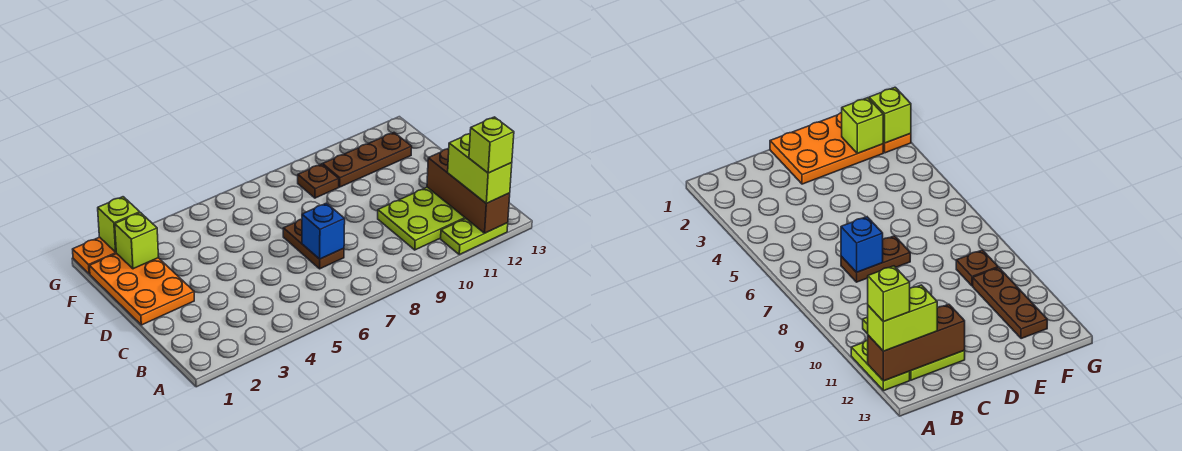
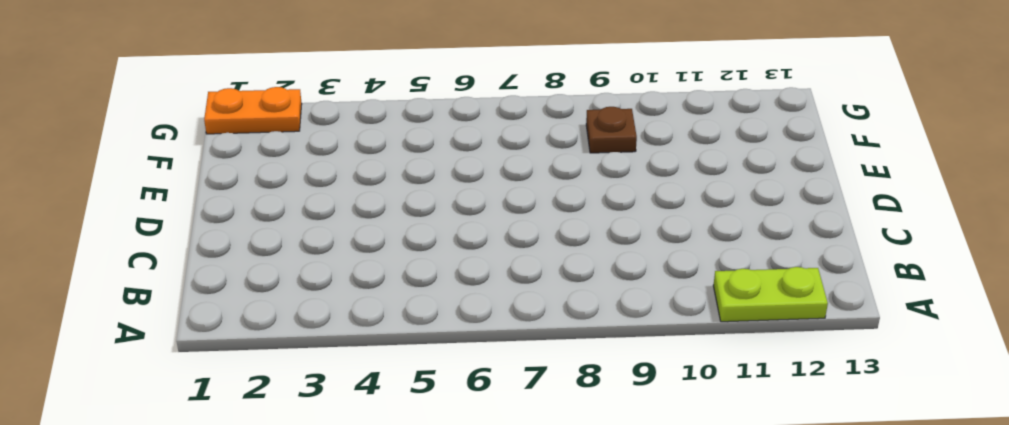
none -> lime 2x3 plate [378,187,466,250]
none -> brown 1x2 plate [283,219,344,269]
none -> orange 2x3 plate [89,253,194,325]

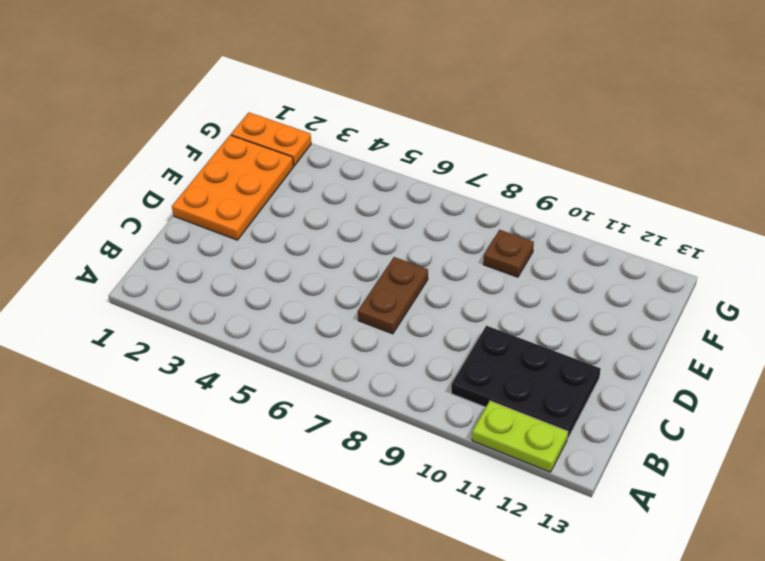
black 2x3 plate [451,326,601,439] -> lime 2x3 plate [378,187,466,250]
none -> brown 1x3 plate [323,133,412,187]
none -> brown 1x3 brick [427,149,510,233]
none -> blue 1x1 brick [302,203,345,259]

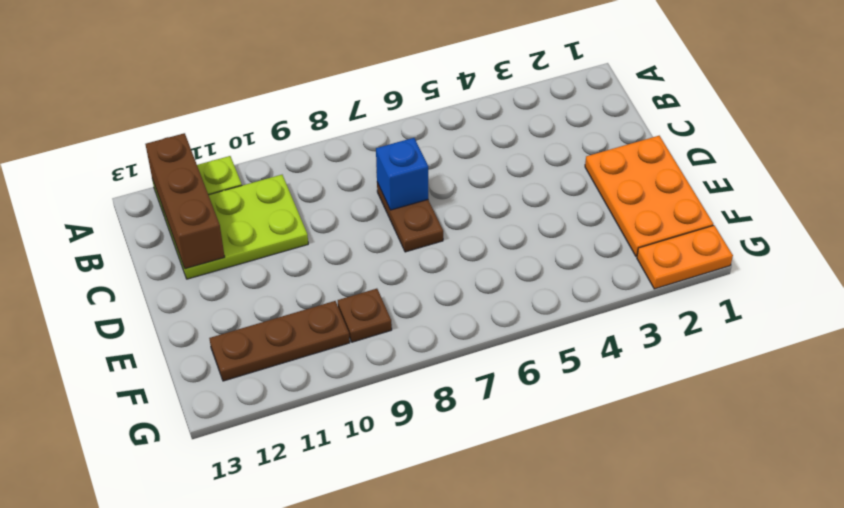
none -> lime 1x1 brick [115,213,159,269]
none -> lime 1x1 brick [98,197,140,252]
none -> lime 1x2 brick [448,134,512,203]

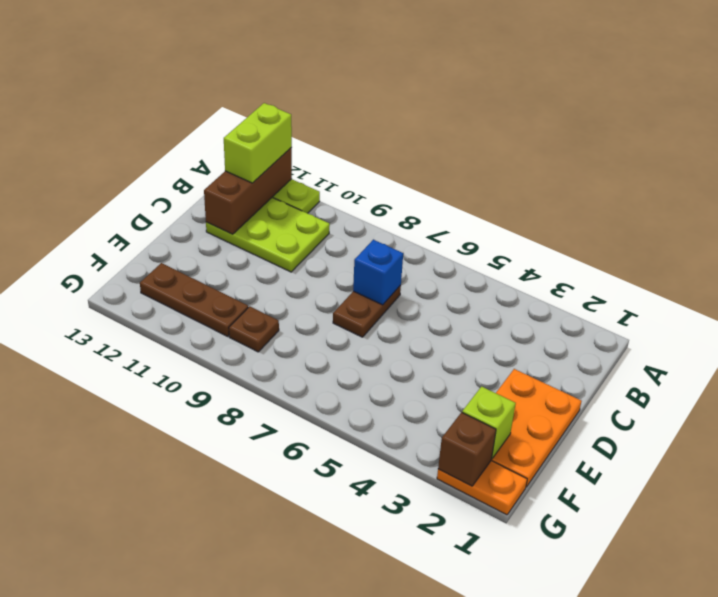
brown 1x1 brick [438,412,496,486] -> lime 1x1 brick [98,197,140,252]
none -> lime 1x1 brick [469,117,514,173]

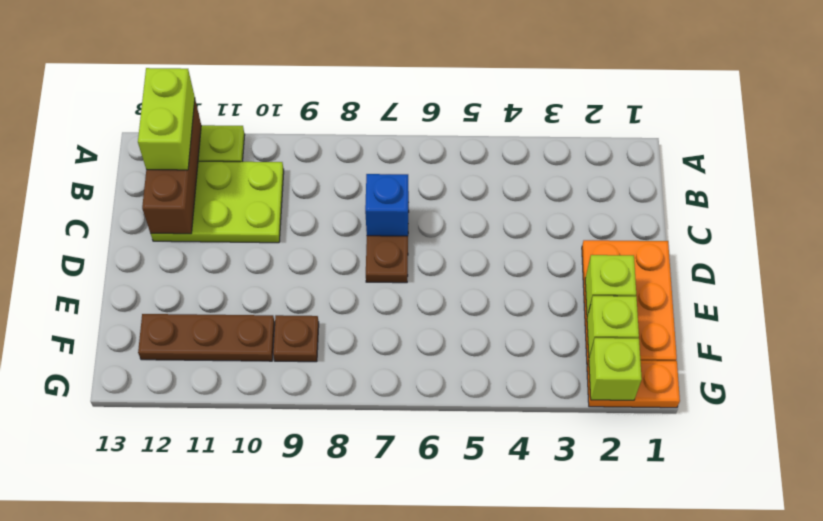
lime 1x1 brick [585,255,636,317] -> lime 1x1 brick moved to [469,117,514,173]

